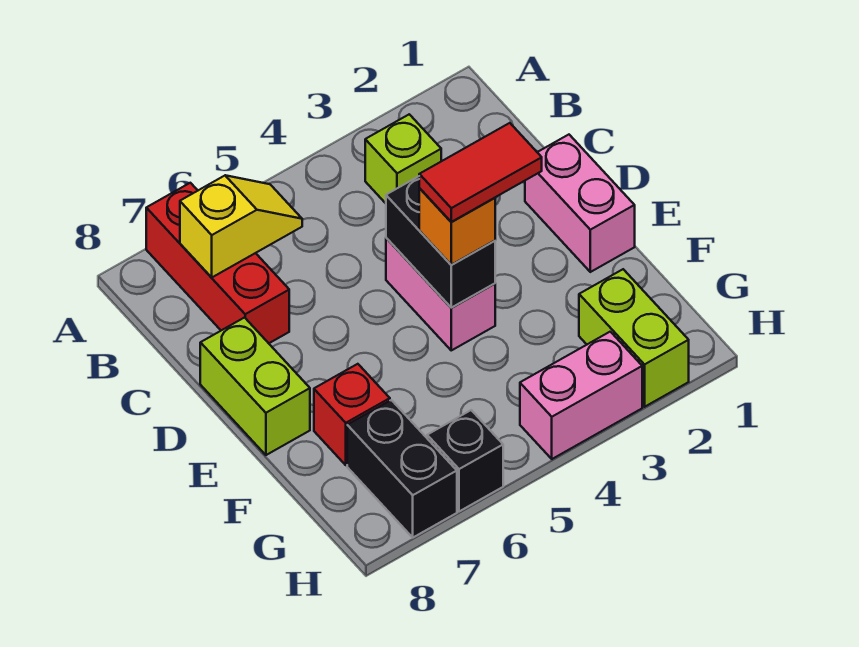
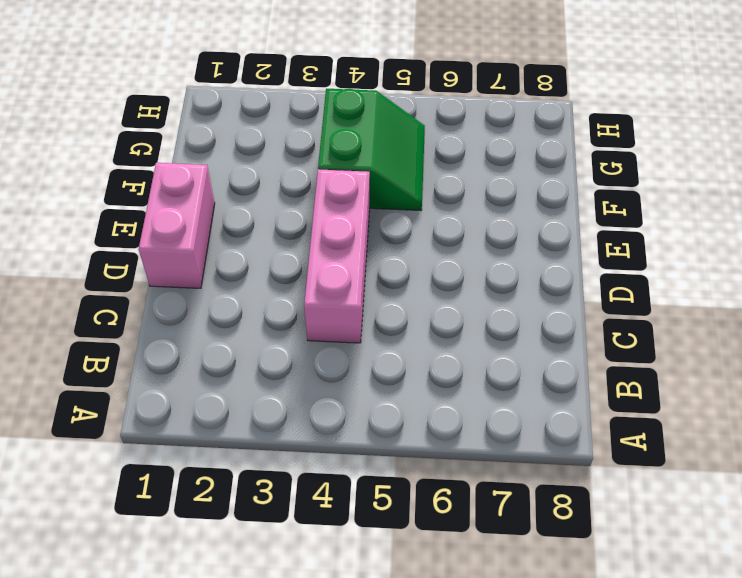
pink 1x3 brick [304,169,370,343] -> pink 1x2 brick [386,238,495,350]
green 2x2 slope [318,89,425,210] -> none
none -> red 1x3 brick [146,183,289,343]
none -> lime 1x1 brick [365,114,441,203]
none -> lime 1x2 brick [200,318,310,455]

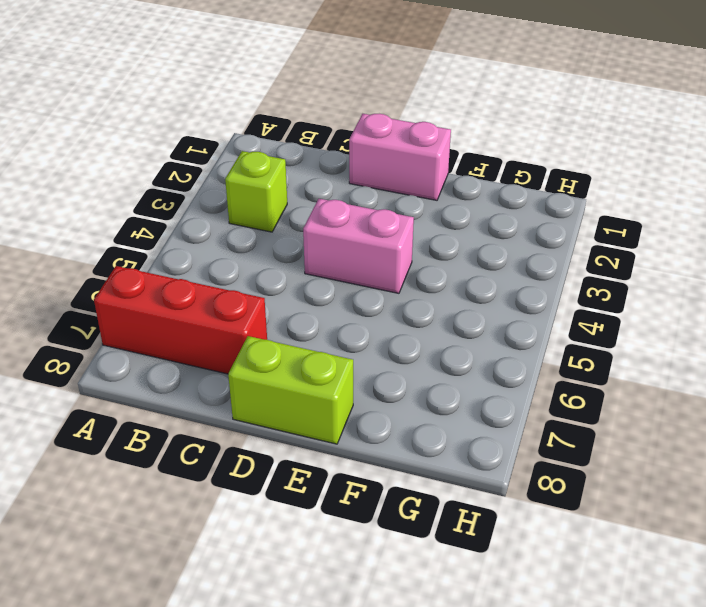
none -> red 1x1 brick [314,364,390,465]
none -> lime 1x2 brick [579,269,689,407]
none -> black 1x2 brick [347,400,457,537]

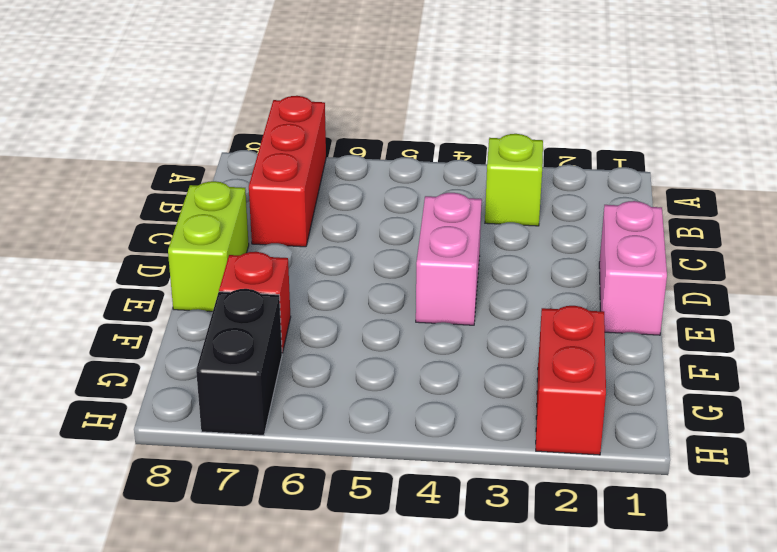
red 1x2 brick [536,306,606,455] -> lime 1x2 brick [579,269,689,407]
none -> pink 1x2 brick [520,332,642,459]
none -> black 1x1 brick [427,410,503,511]
none -> yellow 1x2 slope [180,175,302,277]

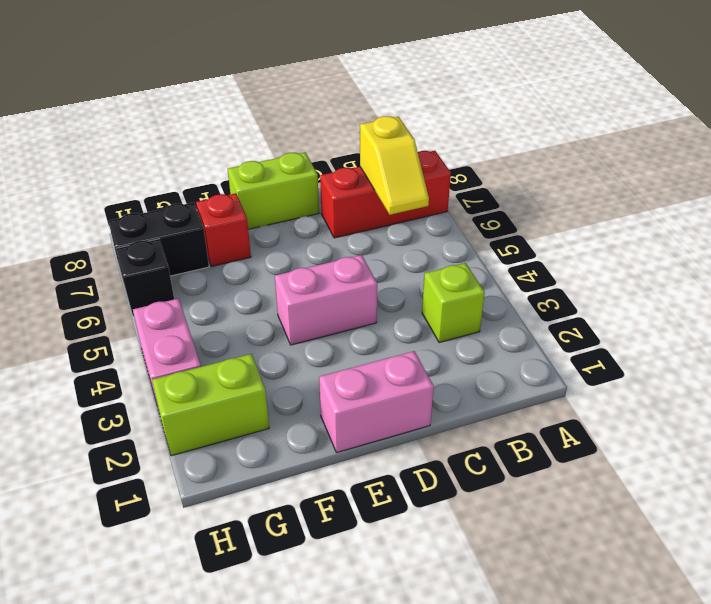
none -> black 1x2 brick [386,176,495,308]
none -> orange 1x1 brick [419,188,495,265]
none -> red 1x2 tile [419,123,542,222]

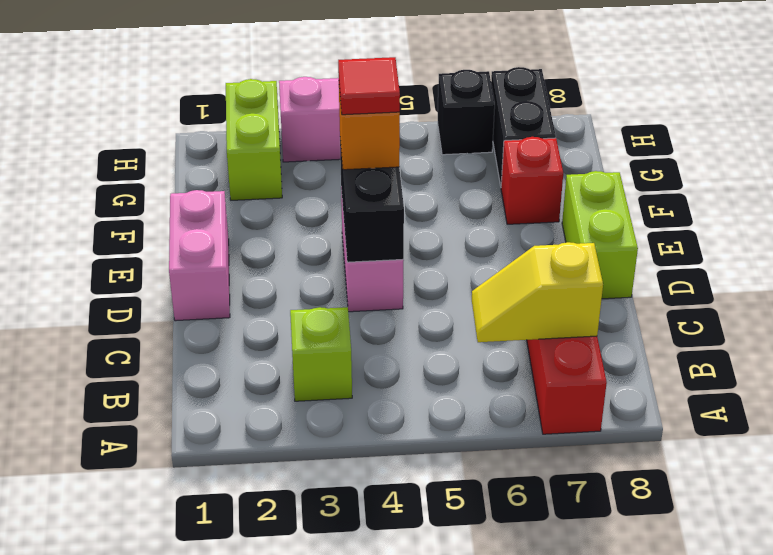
red 1x1 tile [338,57,400,115] -> red 1x2 tile [419,123,542,222]

